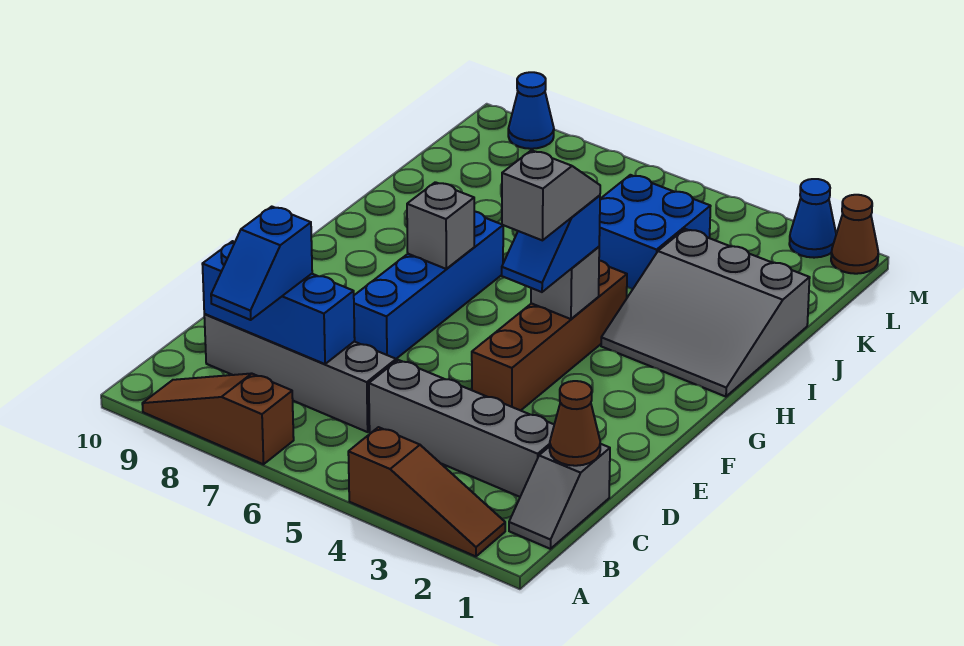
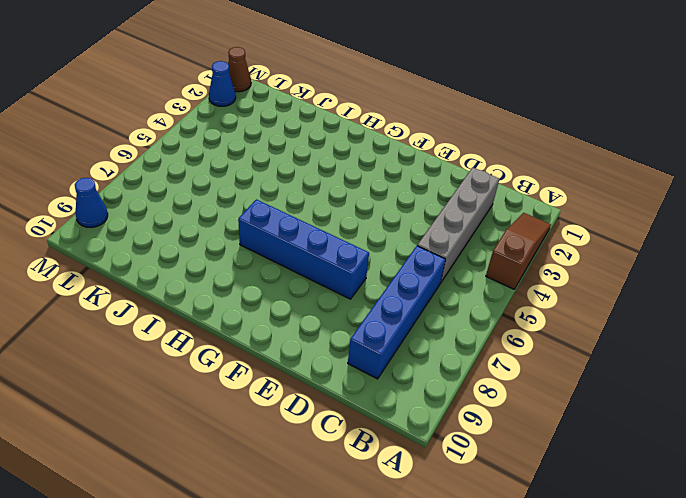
blue 1x4 brick [348,246,446,379] -> grey 1x4 brick [204,314,396,432]
none -> brown 1x3 slope [142,373,294,464]
none -> grey 1x2 slope [509,444,610,549]
none -> brown 1x4 brick [472,260,627,411]

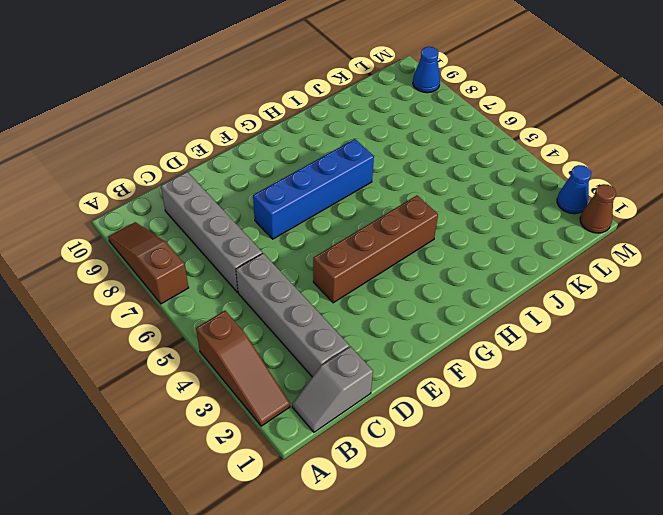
none -> grey 3x3 slope [601,229,810,397]
none -> blue 2x2 brick [599,175,711,290]
none -> brown 1x1 cone [550,381,600,466]

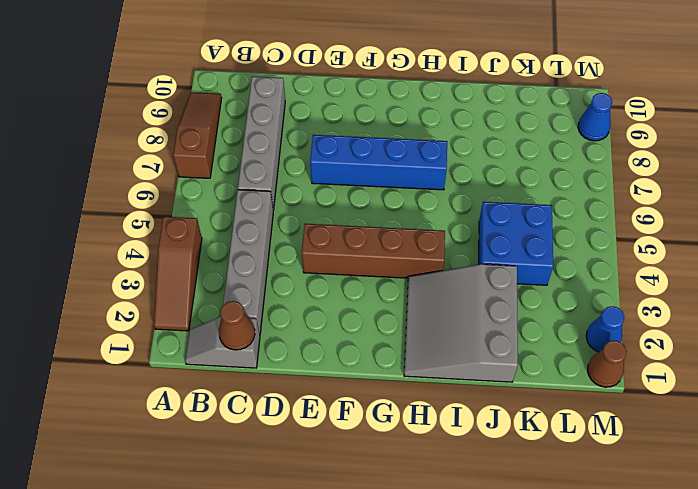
none -> blue 1x3 brick [202,241,355,364]
none -> grey 1x1 brick [531,247,599,319]
none -> grey 1x1 brick [407,182,474,269]

